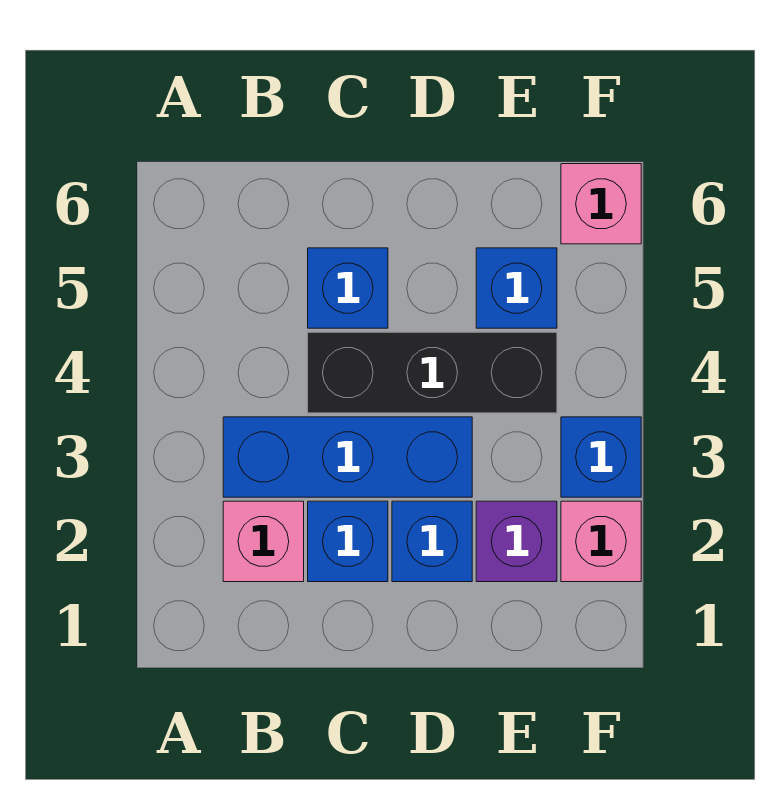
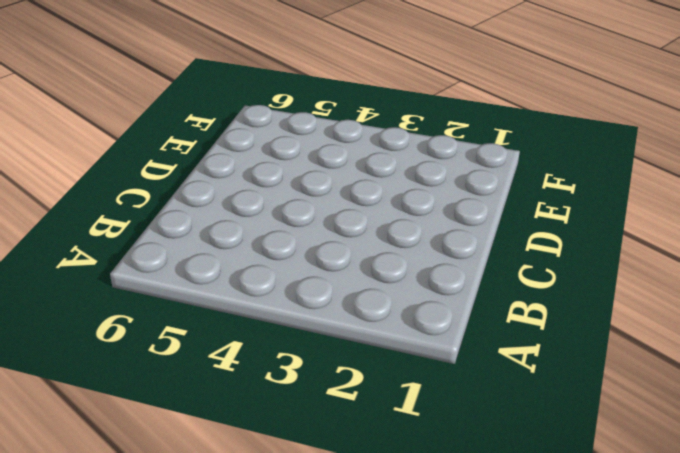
none -> pink 1x1 brick [223,501,304,582]
none -> blue 1x3 brick [223,417,472,497]

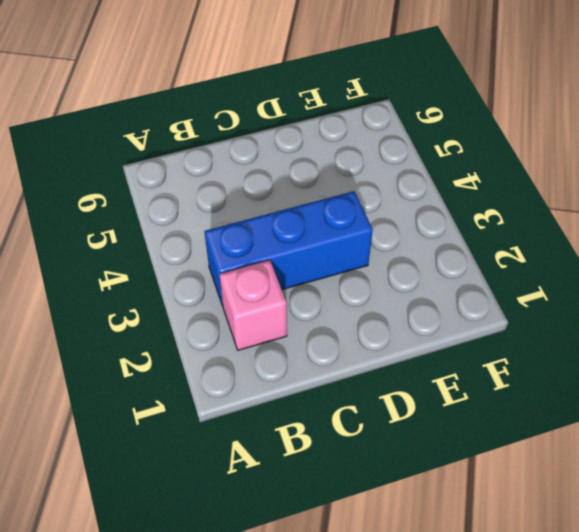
none -> blue 1x1 brick [308,501,388,582]
none -> black 1x3 brick [308,332,557,413]

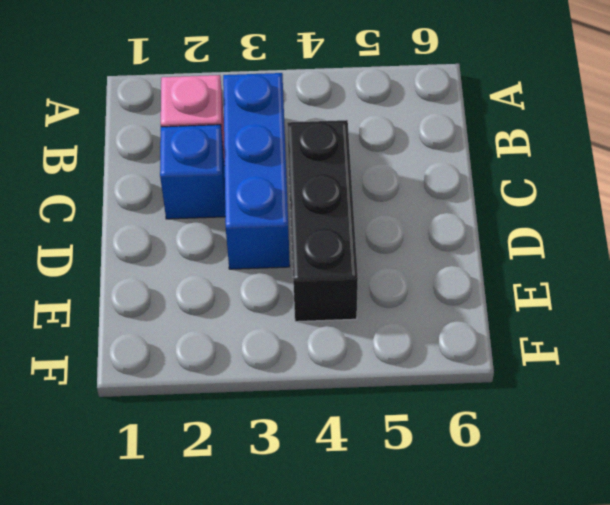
none -> blue 1x1 brick [308,248,388,328]
none -> blue 1x1 brick [392,501,472,582]

